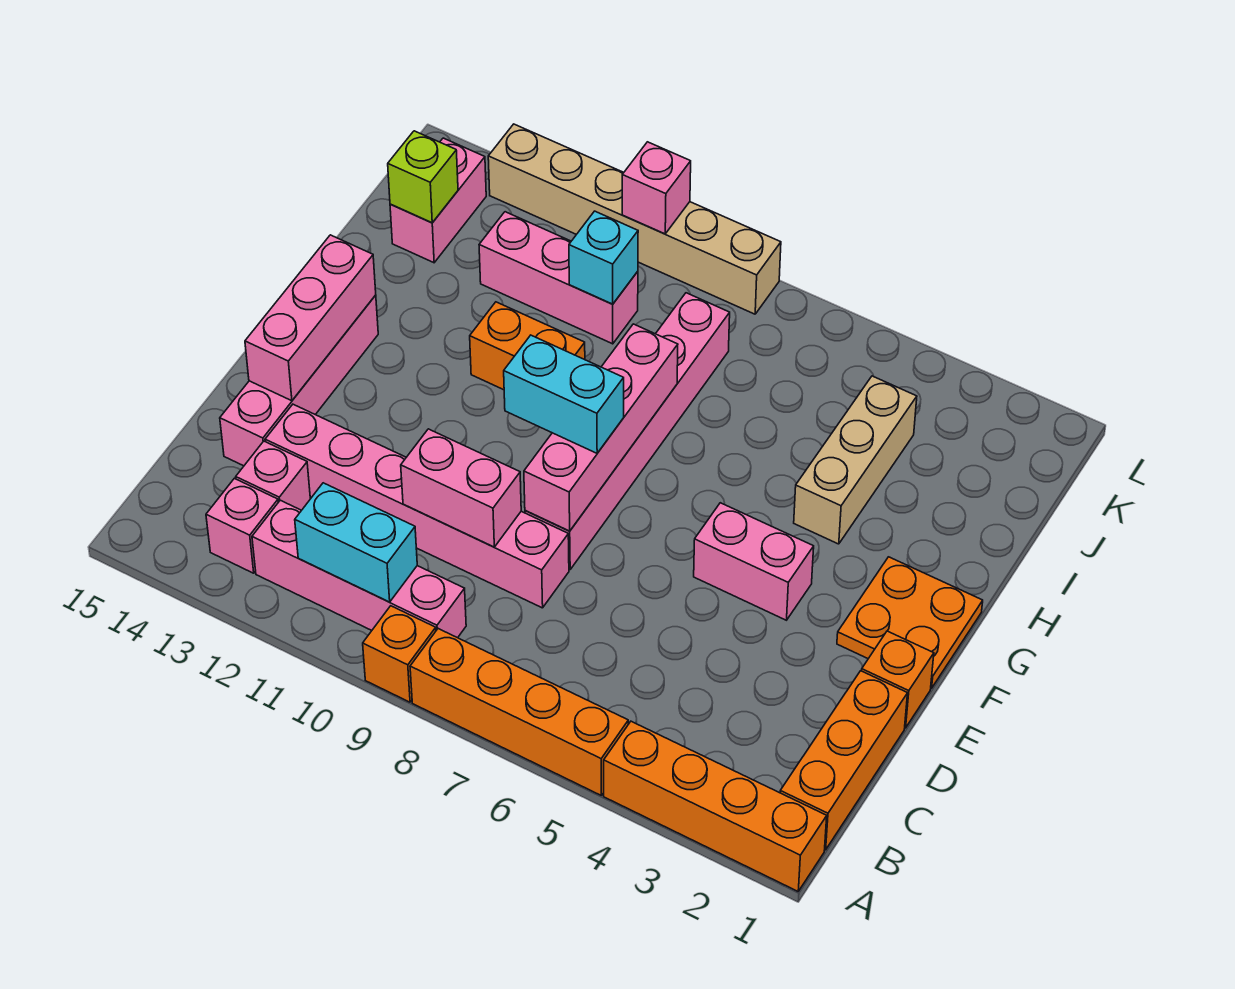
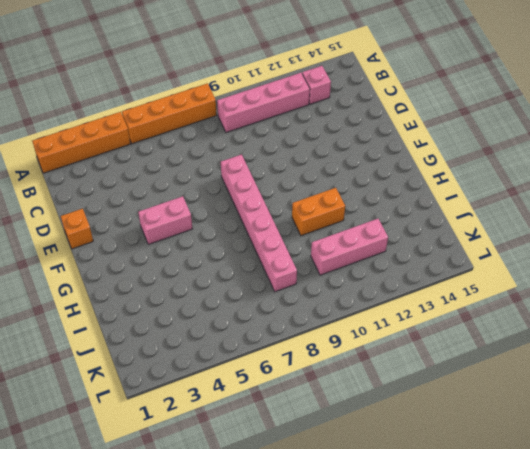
none -> orange 1x1 brick [363,606,436,702]
none -> orange 1x3 brick [780,671,908,850]
none -> pink 1x1 brick [236,441,310,510]

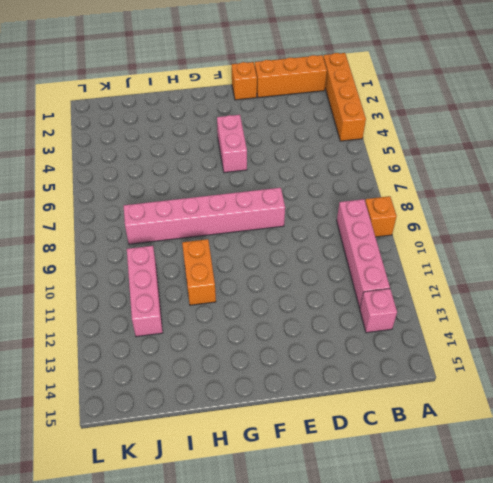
none -> orange 1x4 brick [410,629,628,795]
none -> pink 1x1 brick [236,441,310,510]
none -> pink 1x6 brick [265,404,569,608]

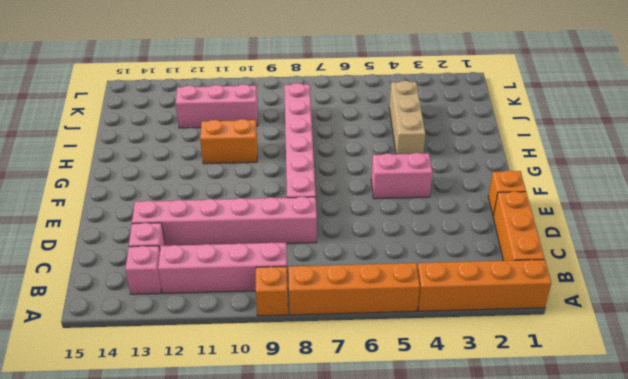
none -> pink 1x4 brick [220,295,378,466]
none -> orange 2x2 plate [837,557,983,688]
none -> pink 1x2 brick [390,138,486,263]

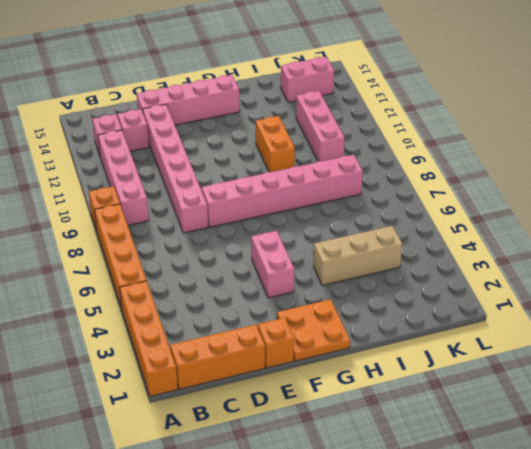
none -> tan 1x6 brick [488,124,781,314]
none -> cyan 1x2 brick [295,483,417,602]
none -> pink 1x2 brick [401,429,521,547]

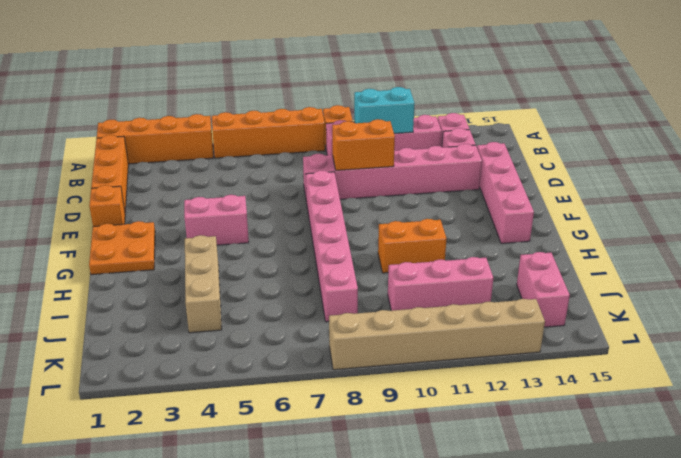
orange 1x2 brick [332,119,395,170] -> pink 1x2 brick [401,429,521,547]
none -> pink 1x4 brick [524,324,678,531]
none -> pink 1x3 brick [245,235,376,401]
none -> cyan 1x1 brick [569,211,638,304]

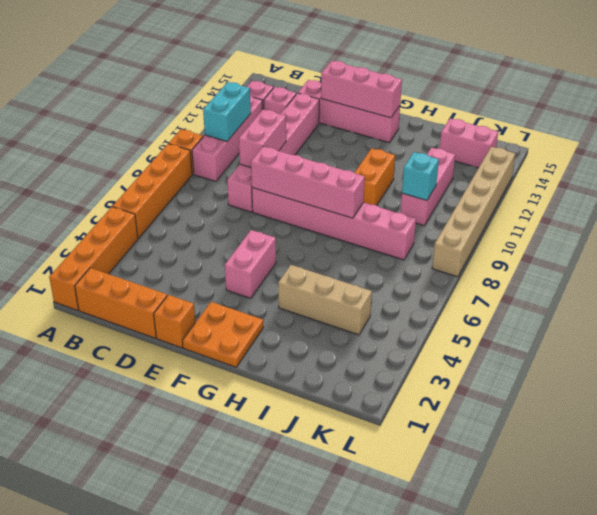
none -> lime 1x1 brick [388,131,458,223]
none -> pink 1x1 brick [622,142,691,234]
none -> cyan 1x2 brick [504,335,624,453]

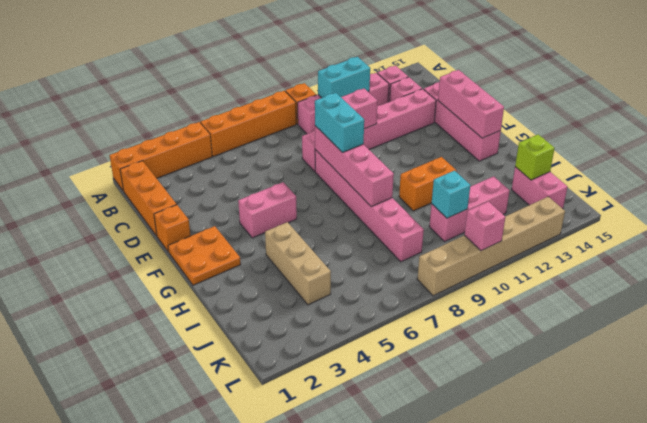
cyan 1x2 brick [315,93,364,152] -> cyan 1x2 brick turned to [504,335,624,453]

